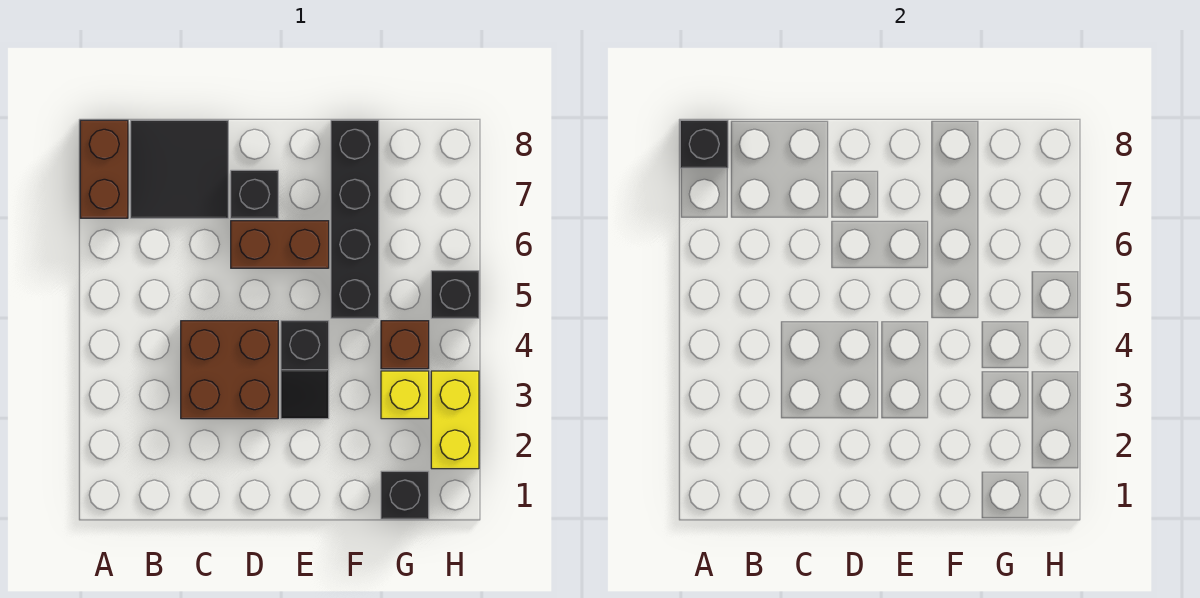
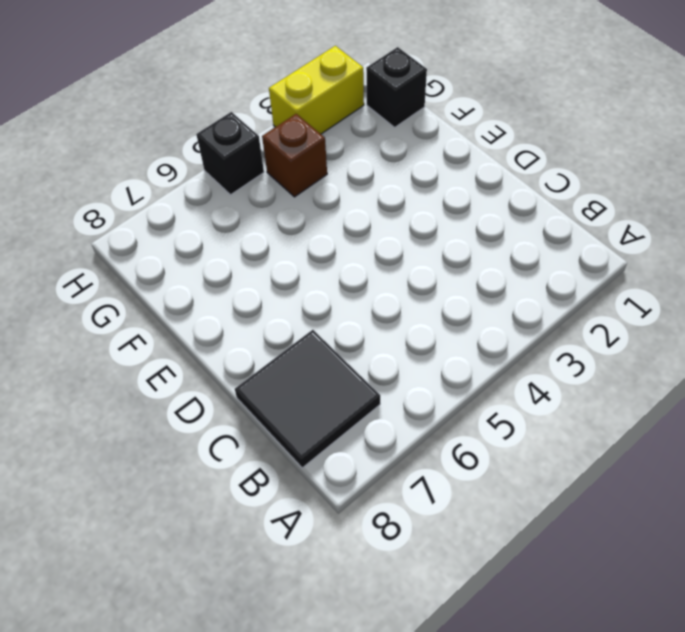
none -> brown 1x2 brick [80,120,128,218]
none -> brown 2x2 brick [181,321,278,419]
none -> brown 1x2 brick [231,221,329,268]

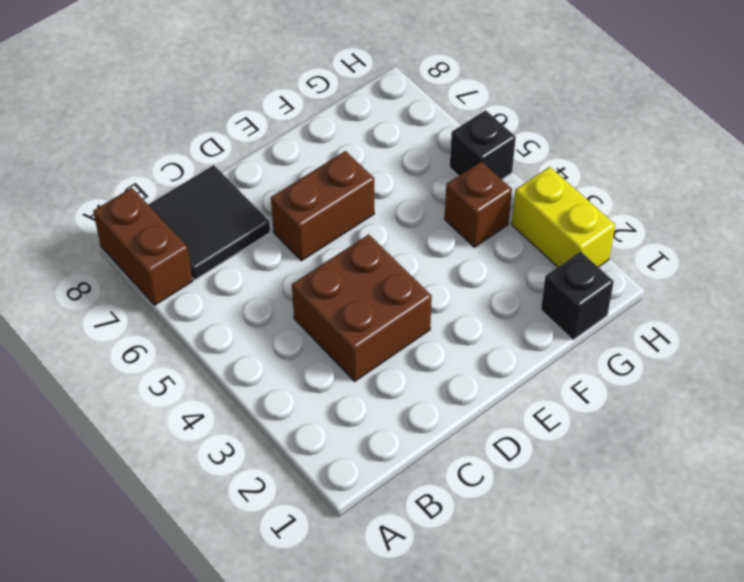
none -> black 1x1 brick [231,170,278,218]
none -> black 1x2 slope [281,321,329,419]
none -> black 1x4 brick [331,120,379,318]

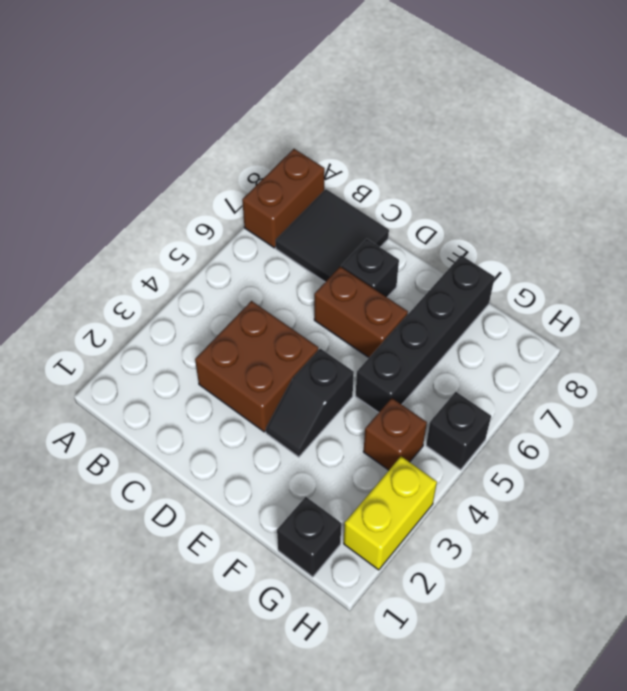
none -> yellow 1x1 brick [381,371,429,419]
none -> black 1x1 brick [680,120,728,168]

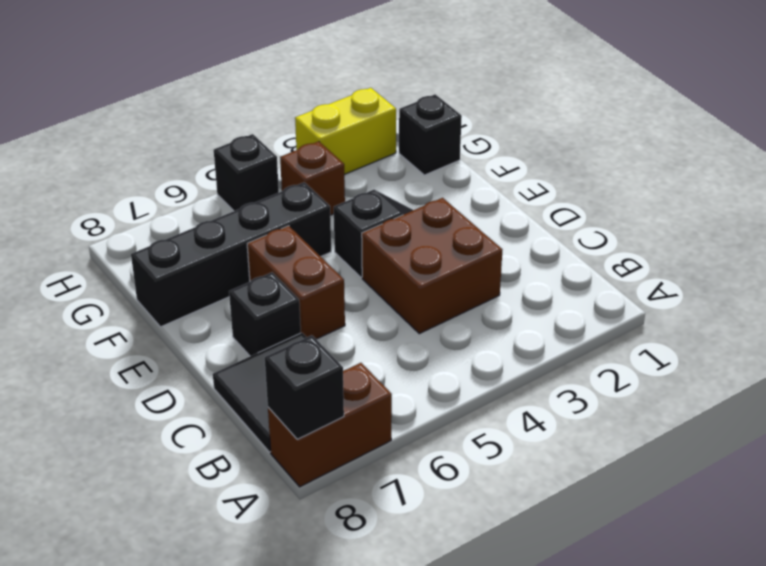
none -> yellow 1x1 brick [381,371,429,419]

